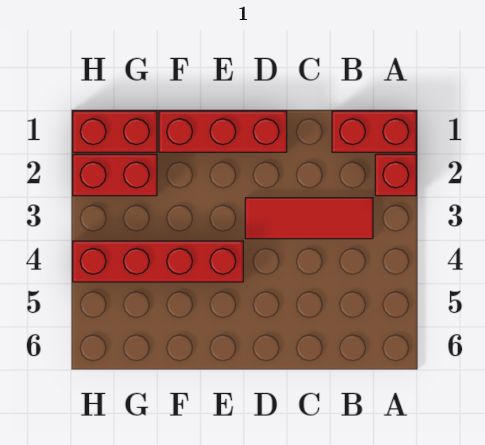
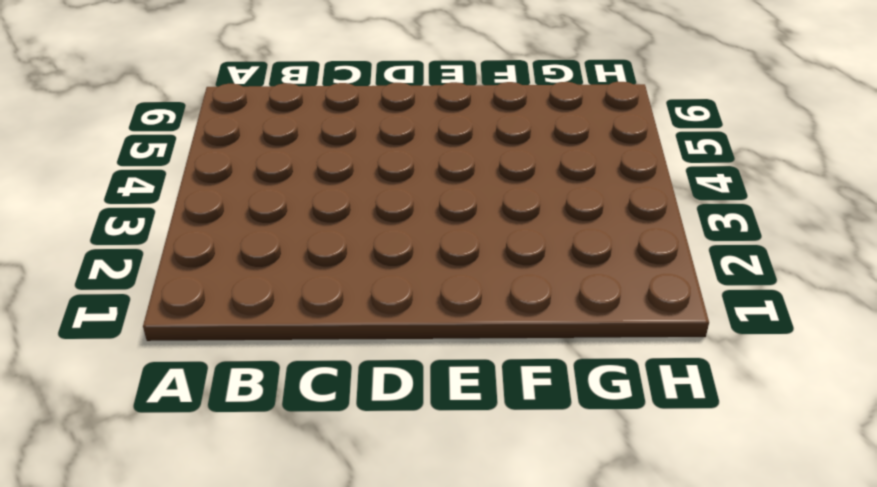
none -> red 1x2 brick [332,111,416,152]
none -> red 1x1 brick [375,154,416,196]

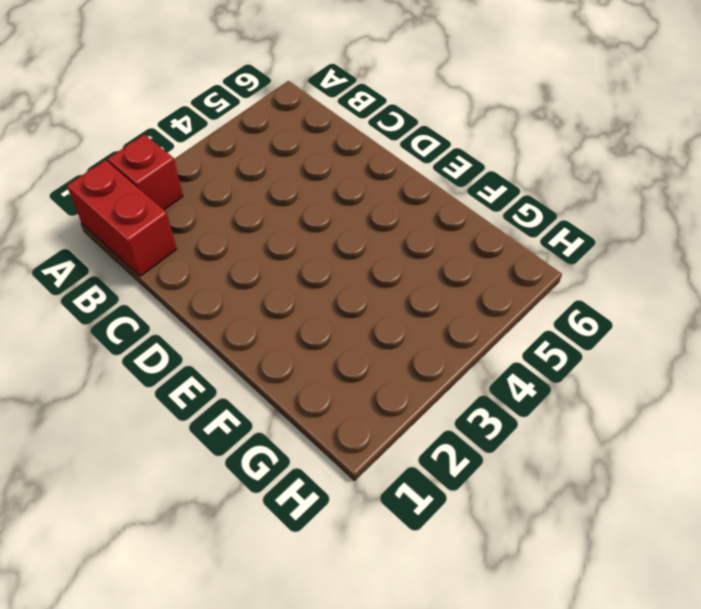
none -> red 1x3 tile [245,198,373,239]
none -> red 1x3 brick [159,111,287,152]

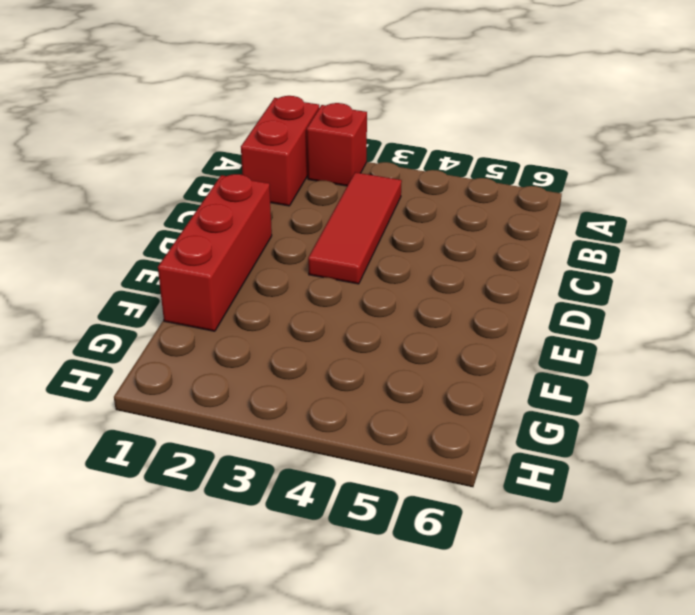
none -> red 1x4 brick [73,241,243,282]
none -> red 1x2 brick [73,111,157,152]

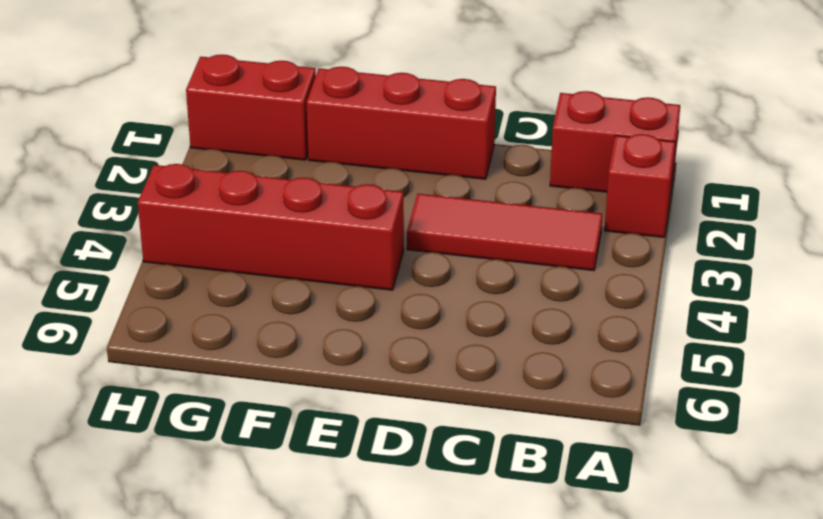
none -> red 1x2 brick [73,154,157,196]

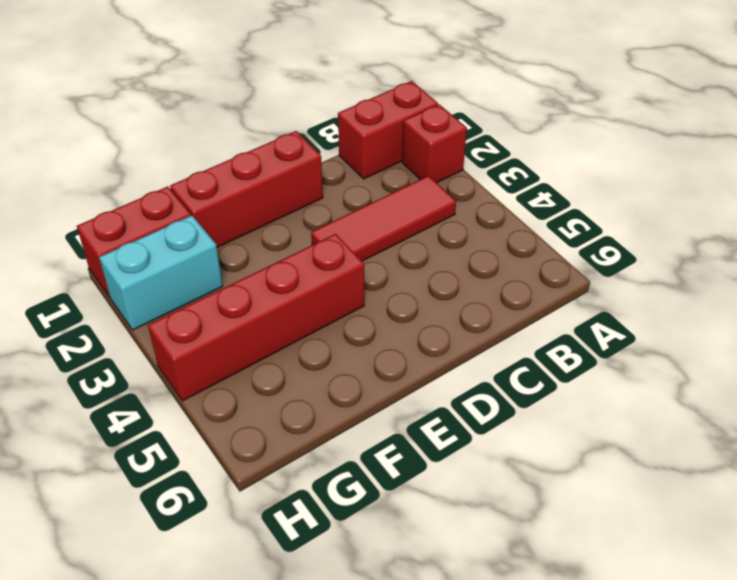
cyan 1x2 brick [99,215,223,330] -> red 1x2 brick [73,154,157,196]

